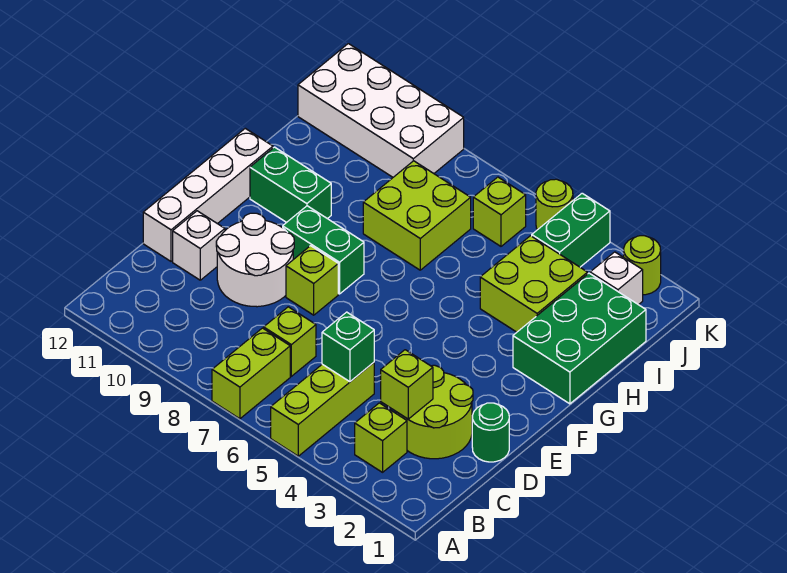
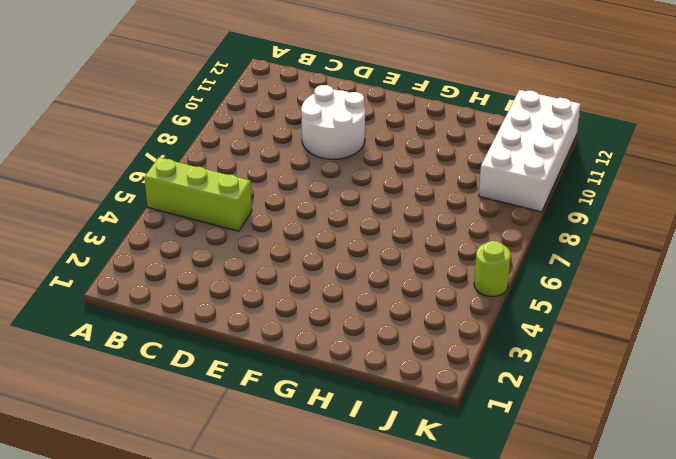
none -> lime 1x2 brick [212,328,290,419]
none -> lime 1x1 brick [355,403,407,472]
none -> lime 2x2 round brick [396,365,473,459]

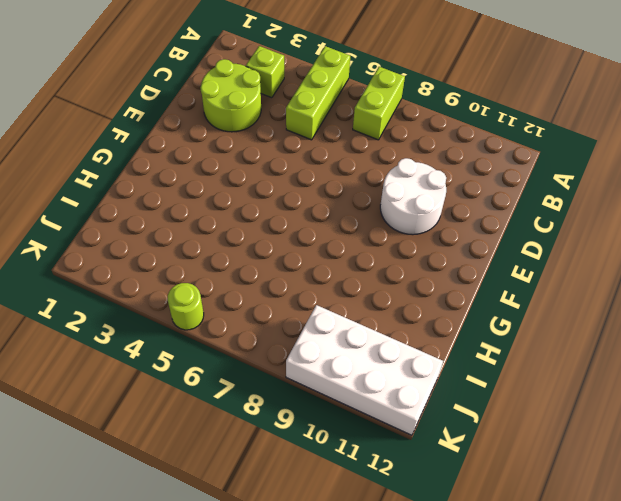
none -> lime 1x1 brick [264,307,316,376]
none -> green 1x1 round brick [472,403,509,462]
none -> white 1x1 brick [173,211,225,280]

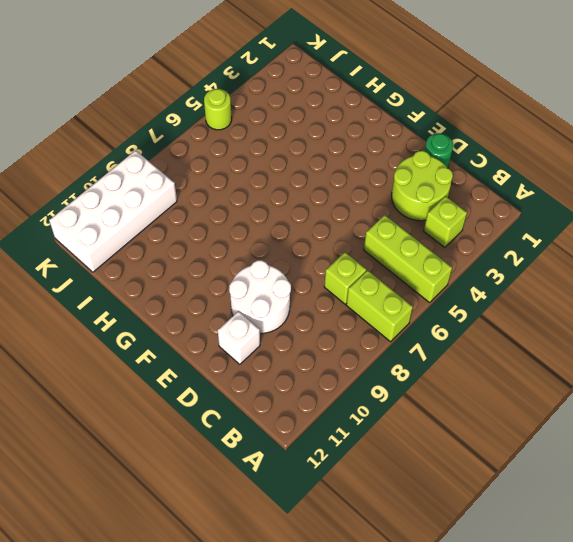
none -> white 1x4 brick [143,128,273,261]
none -> lime 1x1 brick [286,246,338,315]
none -> green 1x2 brick [283,206,364,294]

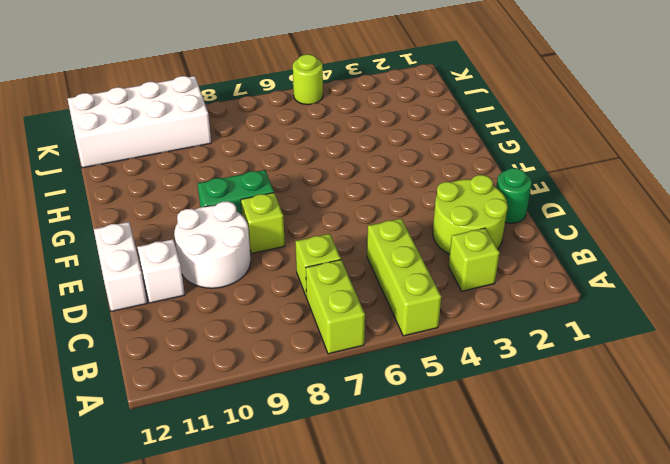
white 1x2 brick [94,222,147,312] -> white 1x4 brick [143,128,273,261]
none -> green 2x3 brick [513,273,646,404]
none -> green 1x2 brick [250,147,331,222]
none -> lime 2x2 brick [480,236,588,332]

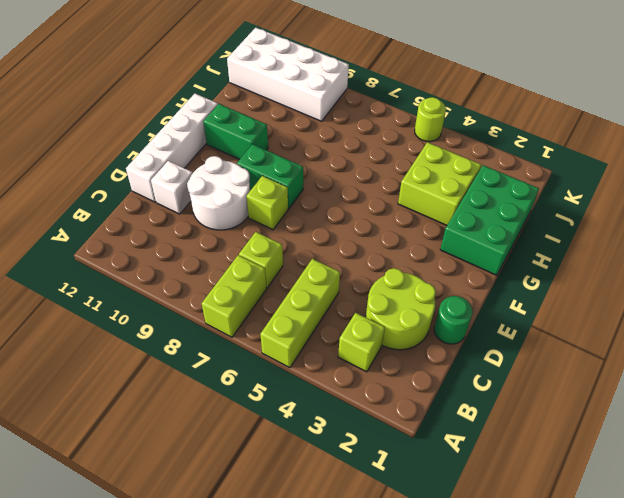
none -> lime 2x2 brick [363,161,471,270]
none -> white 1x1 brick [590,252,643,305]
none -> green 1x2 brick [532,193,610,267]

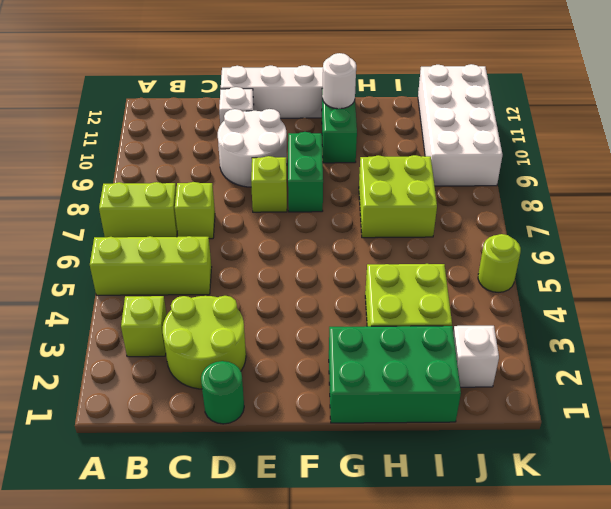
white 1x1 round brick [322,53,356,109] -> none
none -> green 1x2 brick [532,193,610,267]
none -> lime 1x1 brick [473,177,526,246]
none -> lime 1x1 round brick [624,236,661,295]

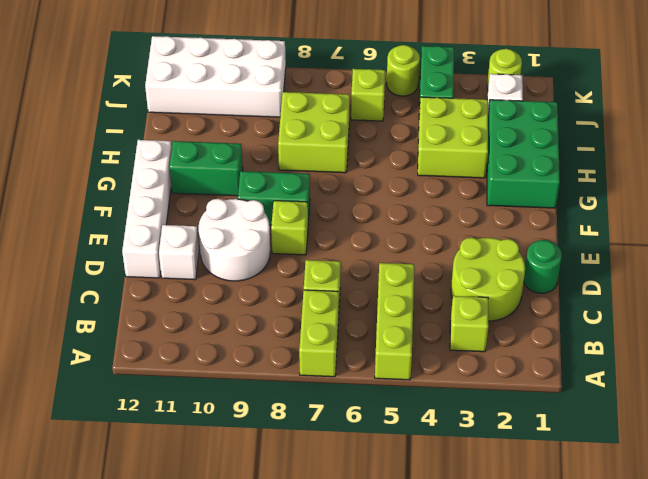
none -> lime 1x1 brick [381,350,433,419]
none -> green 1x1 brick [322,312,374,382]

